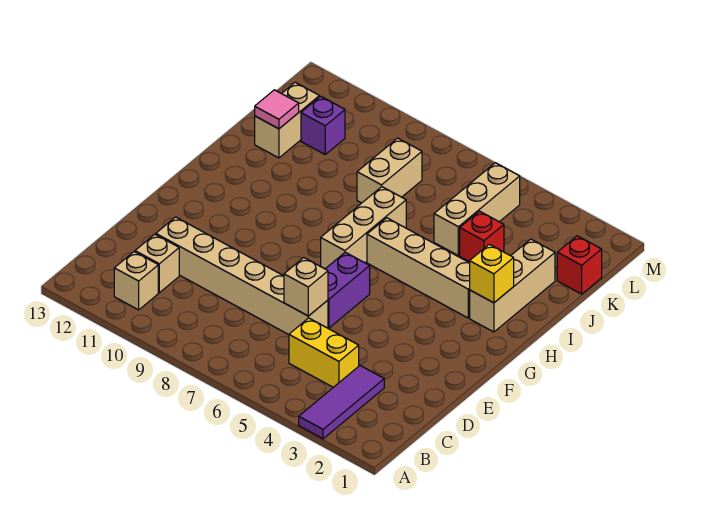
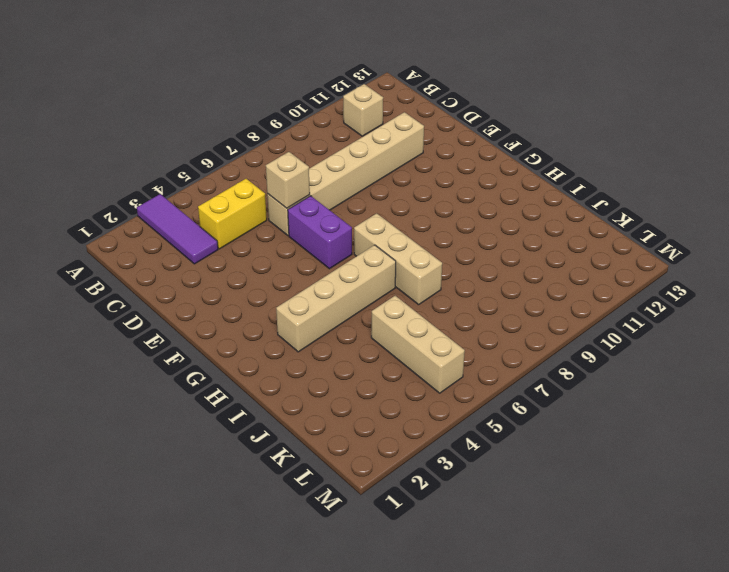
none -> tan 1x1 brick [135,234,179,293]
none -> tan 1x3 brick [470,239,555,332]
none -> red 1x1 brick [460,211,504,262]

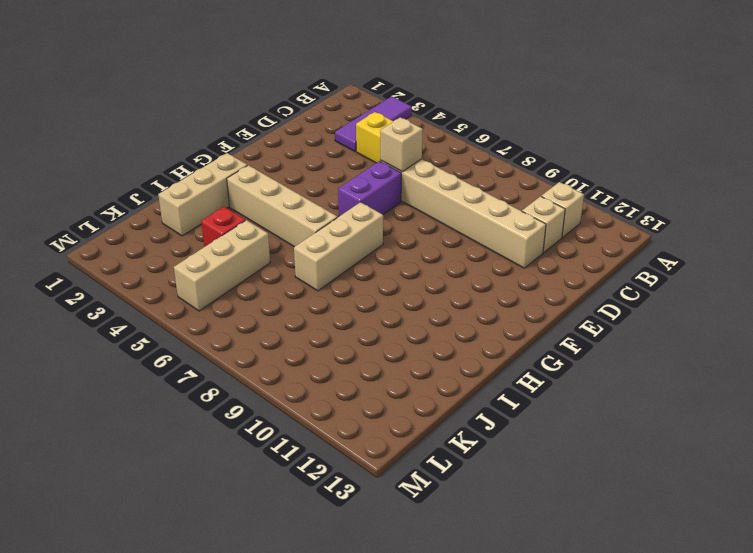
none -> tan 1x2 brick [357,138,422,203]
none -> tan 1x2 brick [255,82,319,158]
none -> red 1x1 brick [557,236,602,294]

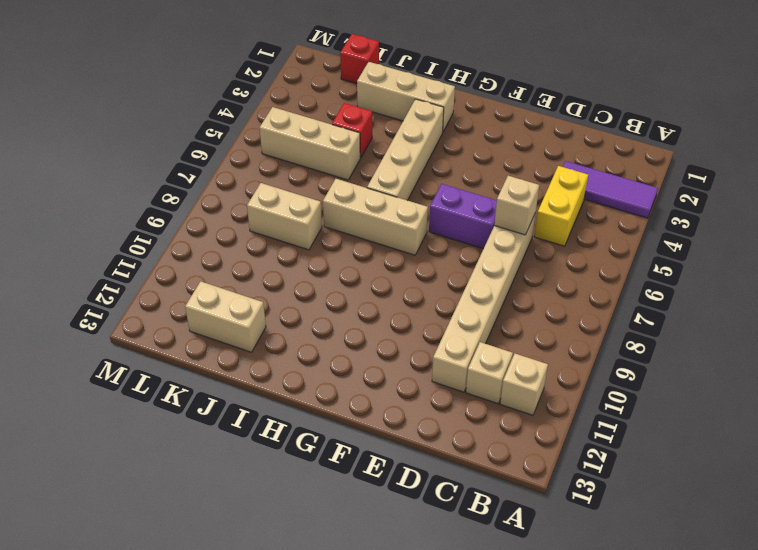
none -> purple 1x1 brick [301,96,345,154]
none -> yellow 1x1 brick [470,244,514,303]
none -> pink 1x1 tile [255,90,299,129]

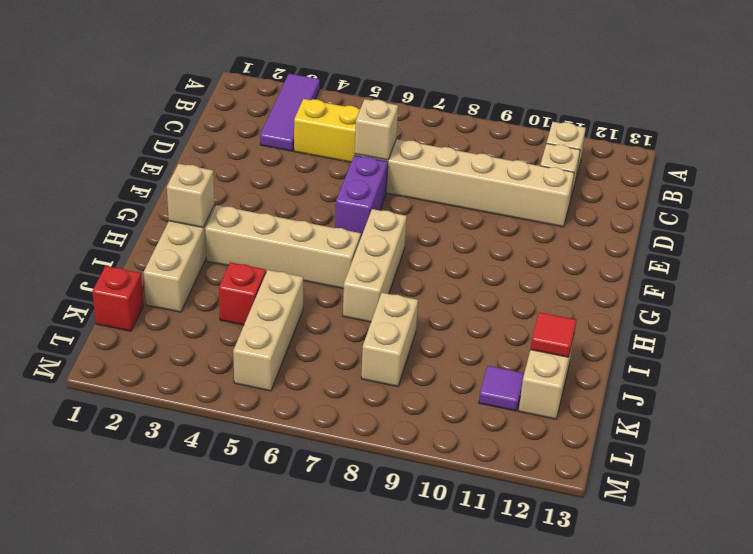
tan 1x1 brick [167,164,214,227] -> yellow 1x1 brick [470,244,514,303]
red 1x1 tile [530,312,576,357] -> pink 1x1 tile [255,90,299,129]
purple 1x1 tile [479,366,524,411] -> purple 1x1 brick [301,96,345,154]

